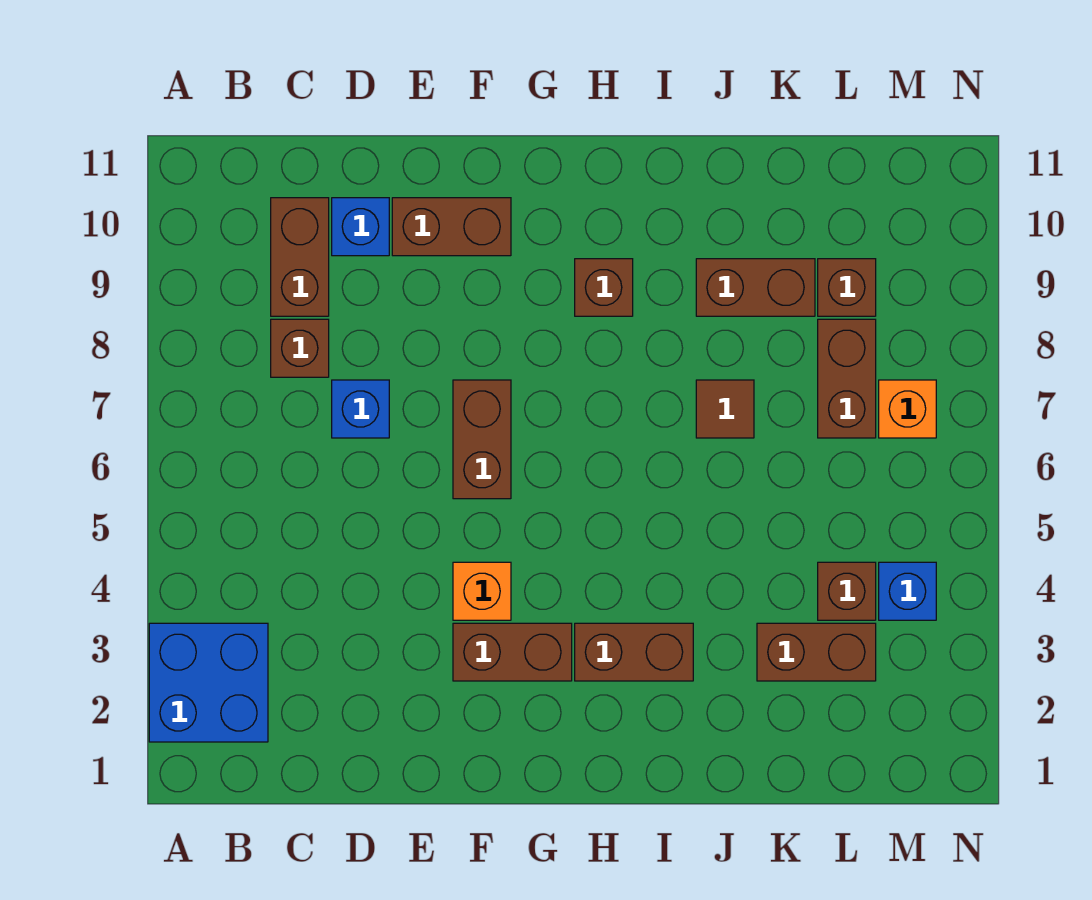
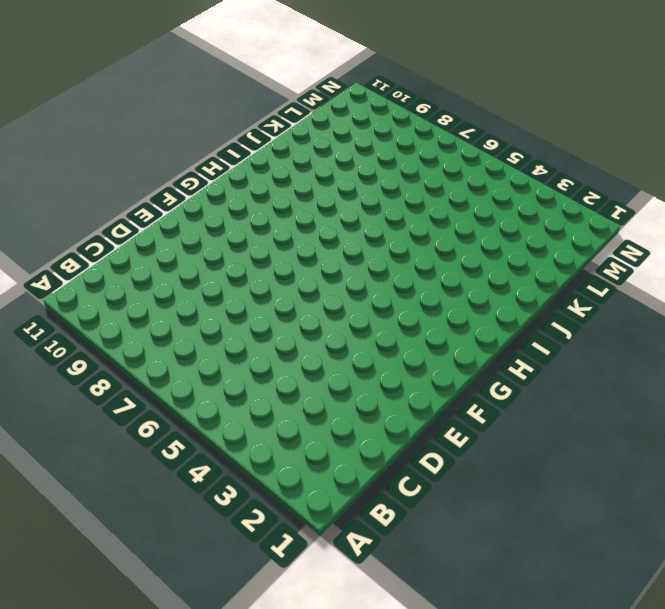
none -> blue 2x2 brick [149,623,268,742]
none -> brown 1x1 brick [271,319,329,377]
none -> brown 1x2 brick [271,198,329,316]

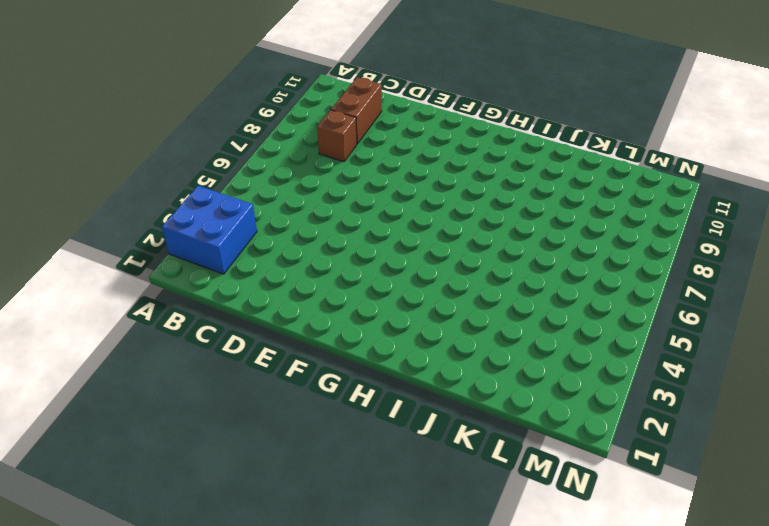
none -> blue 1x1 brick [332,380,389,438]
none -> blue 1x1 brick [332,198,389,256]
none -> brown 1x2 brick [392,198,511,256]

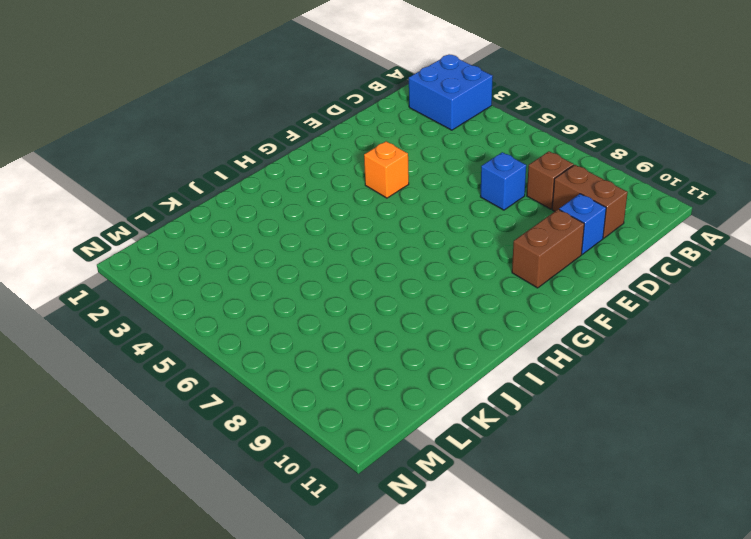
none -> brown 1x2 brick [453,623,572,681]
none -> brown 1x2 brick [453,380,511,499]
none -> brown 1x2 brick [575,623,693,681]

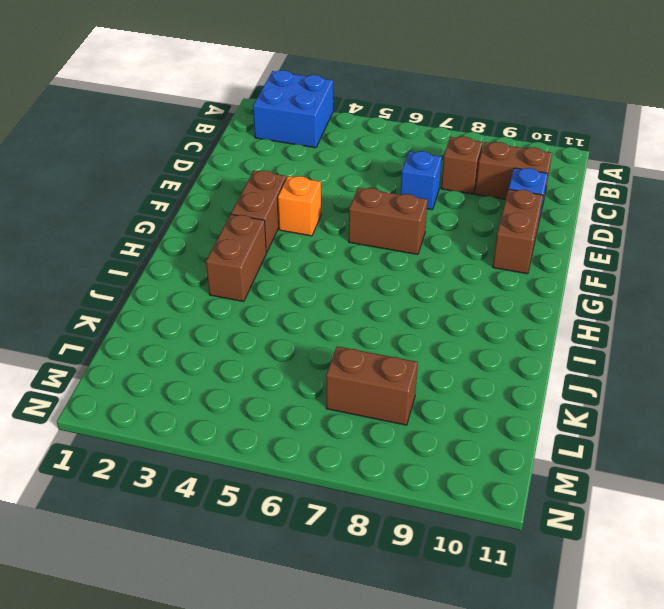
none -> brown 1x1 brick [575,259,633,316]
none -> brown 1x1 tile [696,380,754,438]
none -> brown 1x2 brick [696,259,815,316]

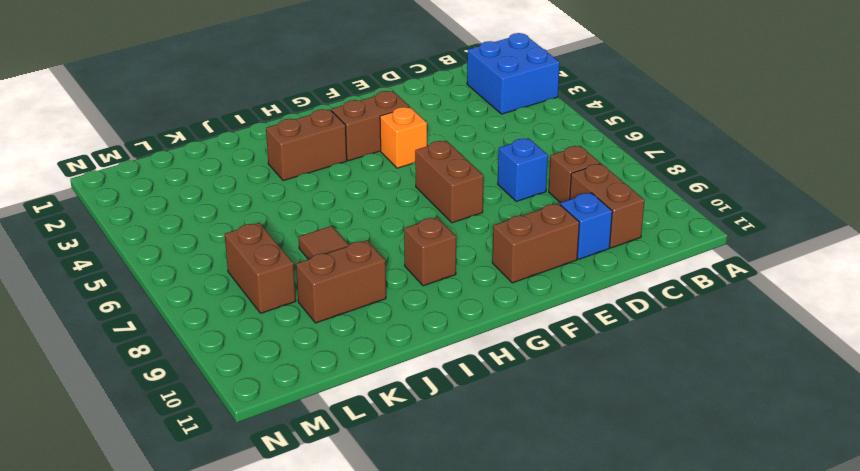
none -> brown 1x2 brick [757,623,876,681]
none -> brown 1x1 brick [818,562,876,620]
none -> brown 1x1 brick [818,259,876,316]

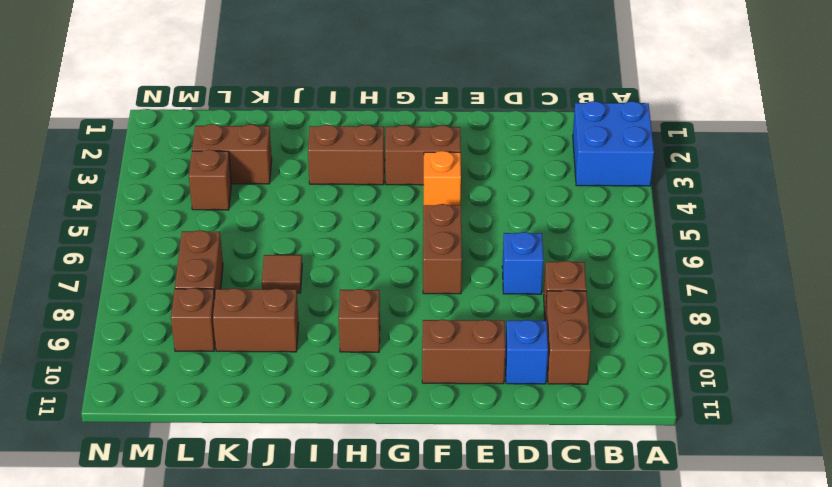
none -> blue 1x1 brick [879,562,936,620]
none -> orange 1x1 brick [879,380,936,438]

